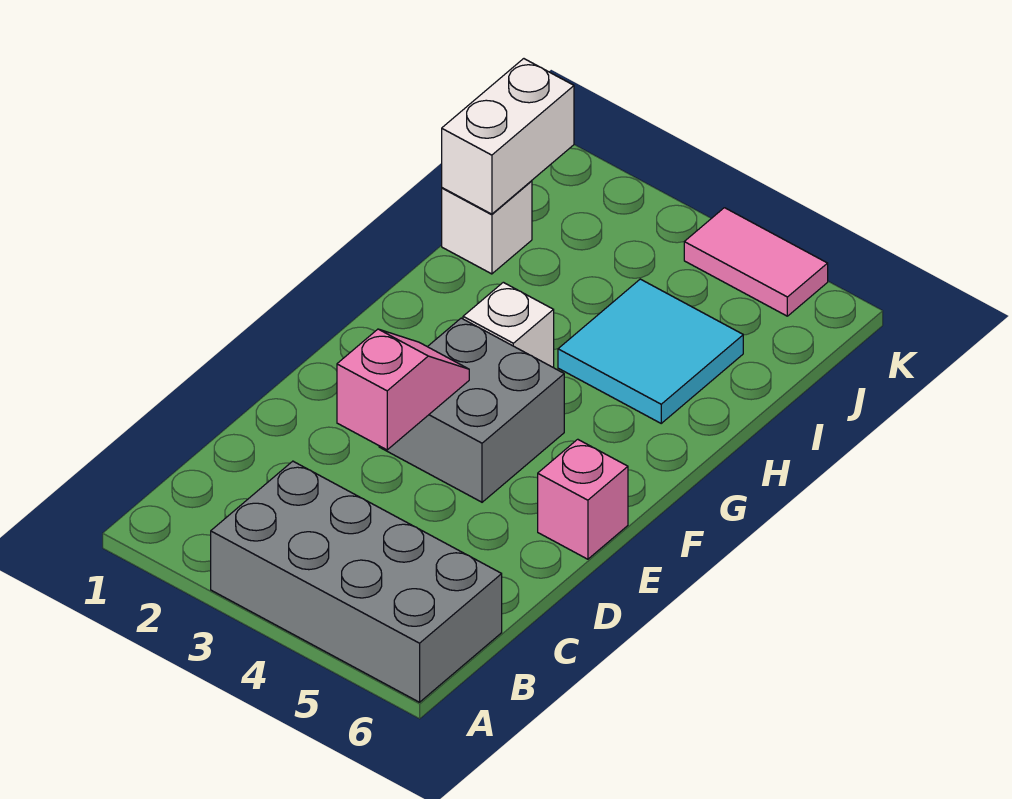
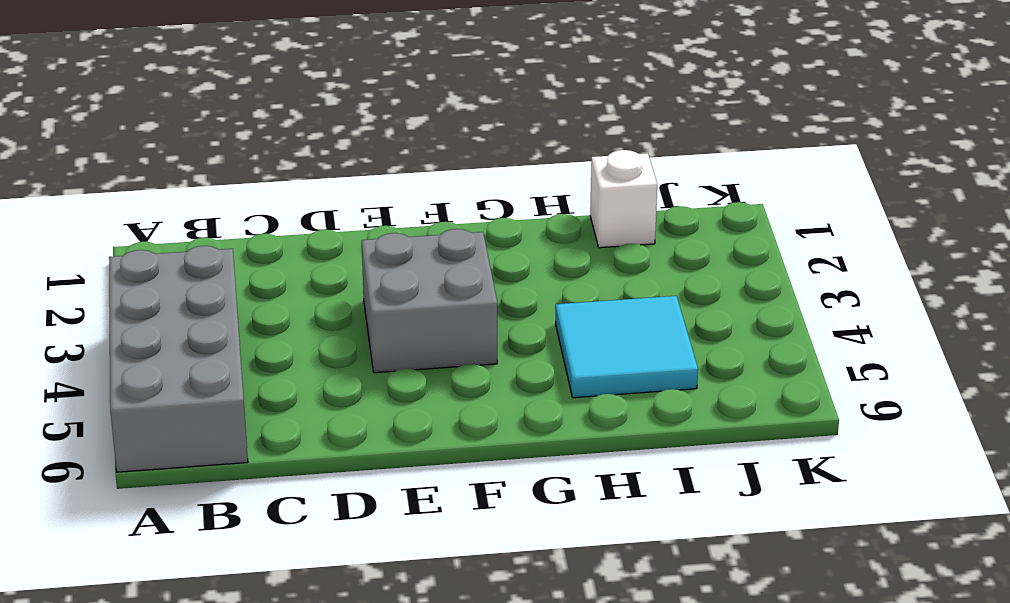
none -> pink 1x1 brick [538,439,628,559]
none -> white 1x1 brick [463,282,554,368]

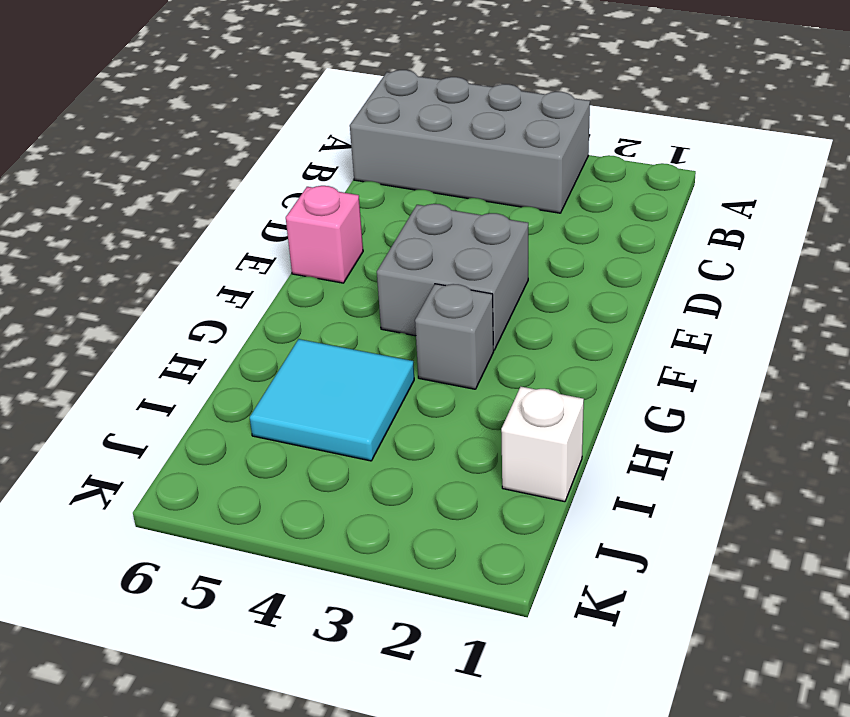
grey 1x1 brick [415,284,494,389] -> white 1x1 brick [463,282,554,368]
none -> pink 1x2 tile [684,208,828,316]
none -> pink 1x2 slope [337,329,469,450]

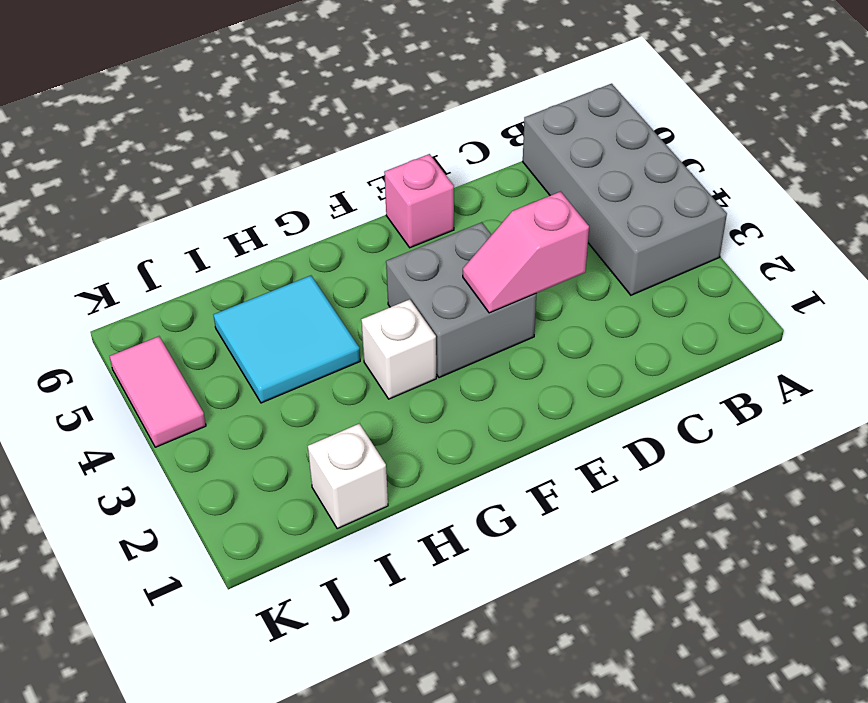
none -> white 1x2 brick [442,59,574,214]

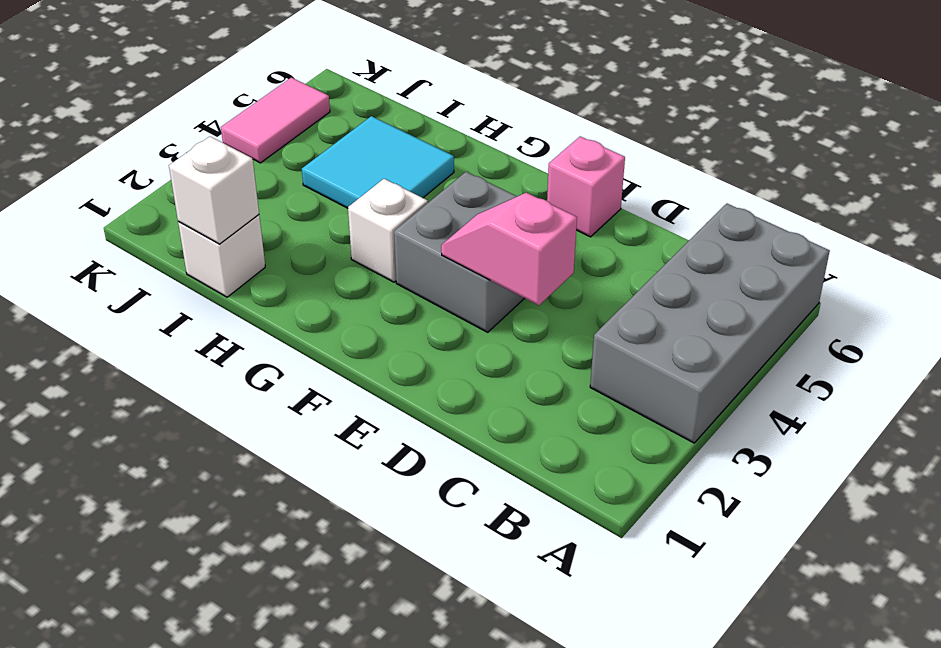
white 1x1 brick [169,137,259,244] -> white 1x2 brick [442,59,574,214]

